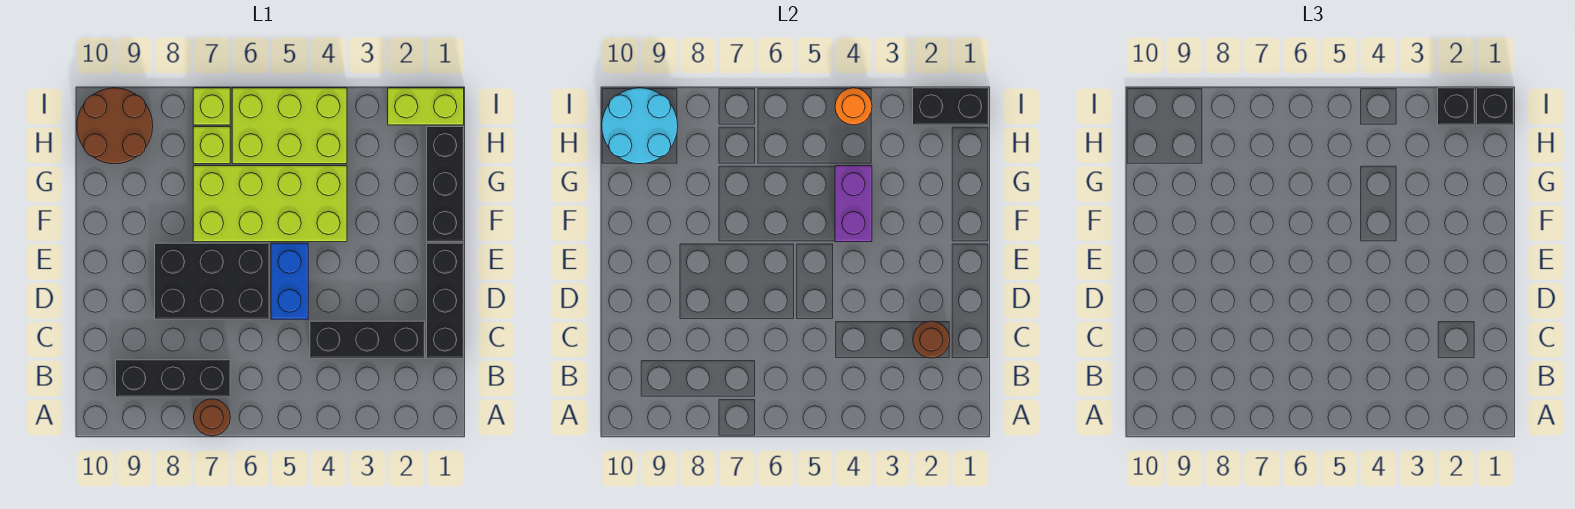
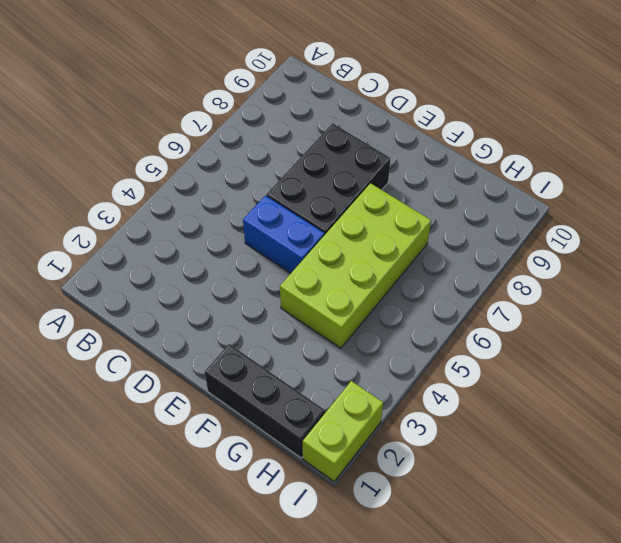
none -> brown 1x1 round brick [193,399,230,436]
none -> black 1x3 brick [116,360,230,397]
none -> black 1x3 brick [427,243,464,358]

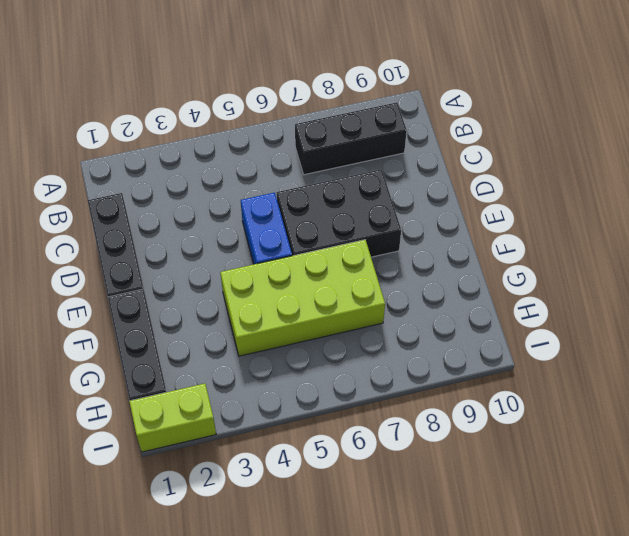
none -> brown 1x1 round brick [193,399,230,436]
none -> black 1x3 brick [310,321,425,358]
none -> lime 2x3 brick [232,88,347,164]

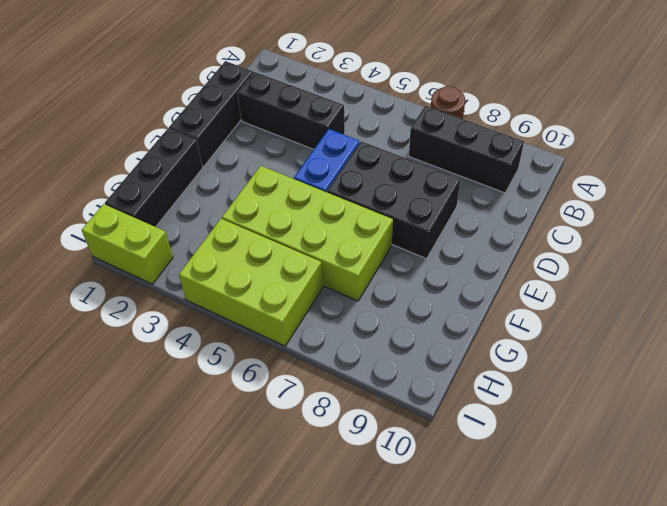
none -> lime 1x1 brick [193,127,230,164]
none -> brown 2x2 round brick [77,88,153,164]
none -> lime 1x1 brick [193,88,230,125]

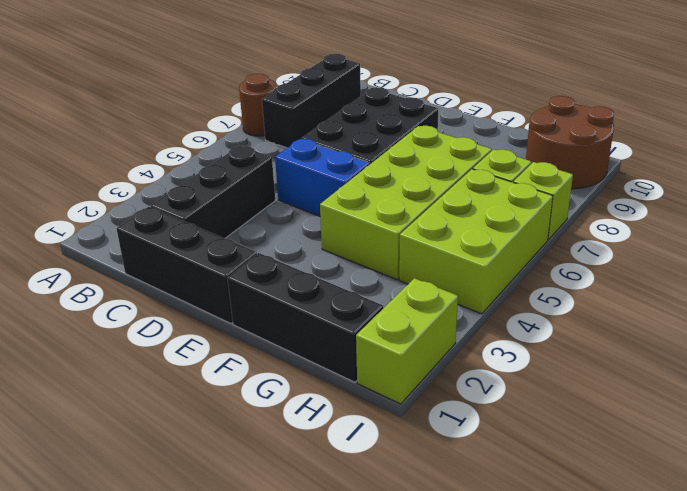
none -> brown 1x1 round brick [913,321,950,358]
none -> purple 1x2 brick [835,166,872,242]
none -> cyan 2x2 round brick [602,88,678,164]

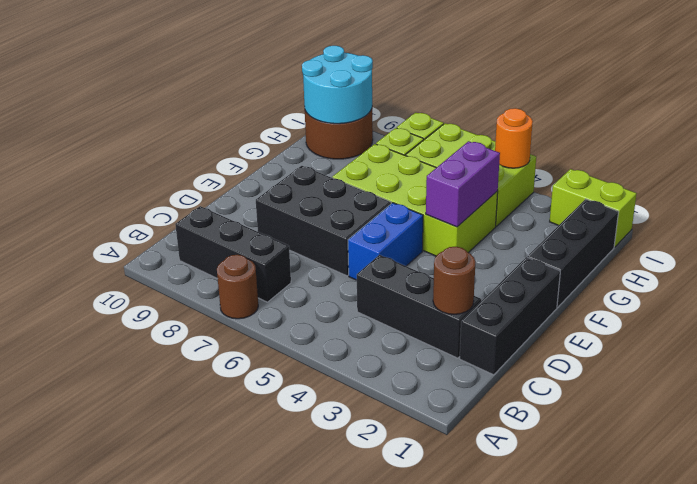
none -> black 1x2 brick [913,88,989,125]
none -> black 1x1 brick [1477,88,1514,125]
none -> black 1x1 brick [1438,88,1475,125]

